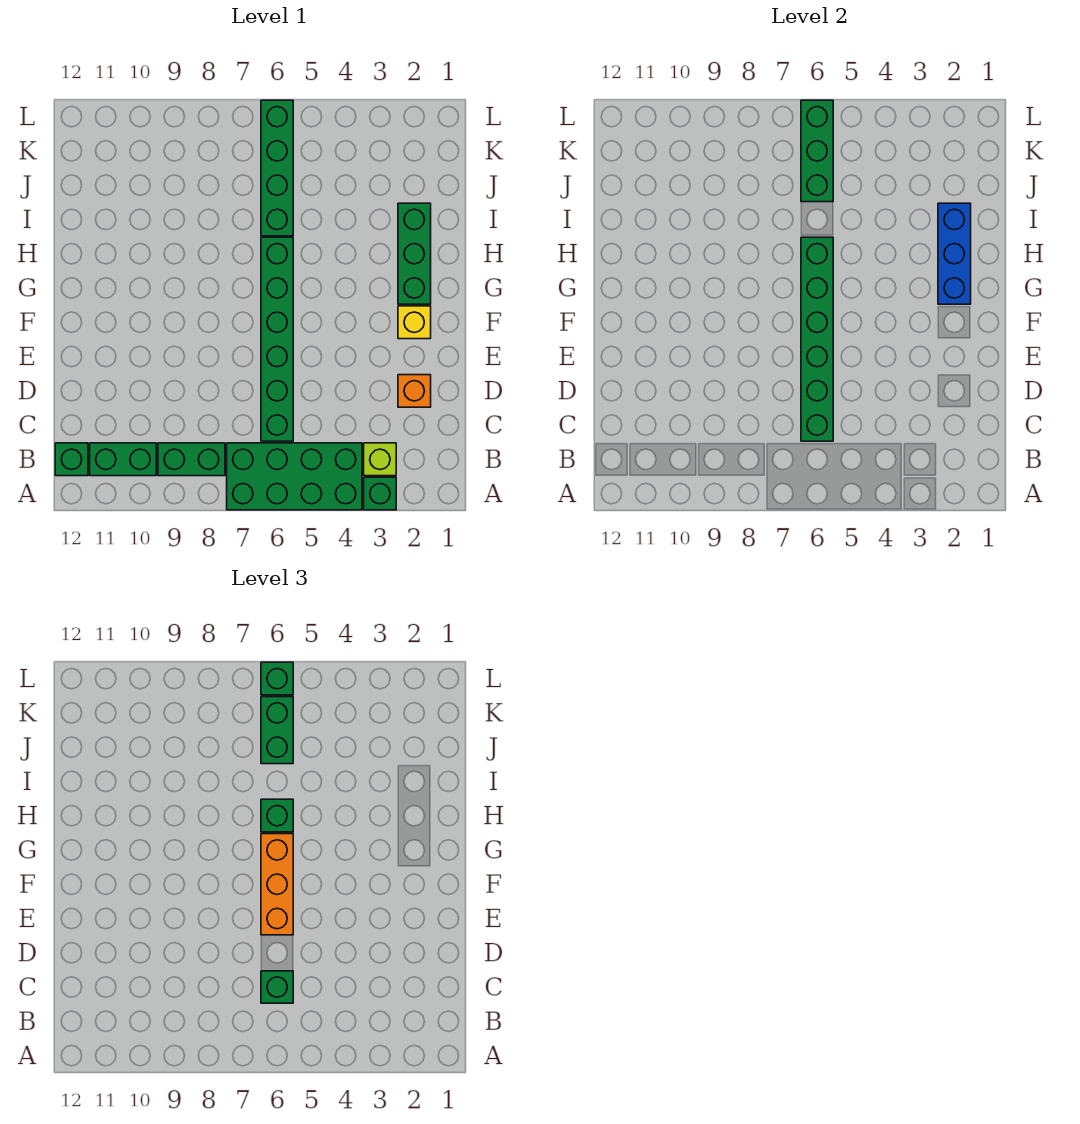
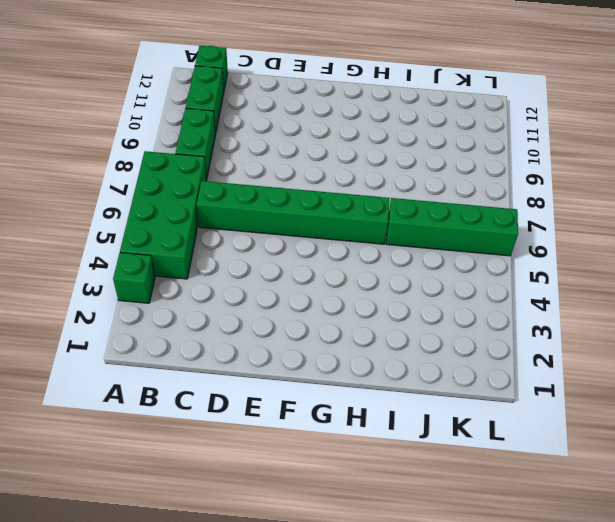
none -> lime 1x1 brick [364,443,396,476]
none -> orange 1x1 brick [398,375,431,407]
none -> yellow 1x1 brick [398,306,431,339]

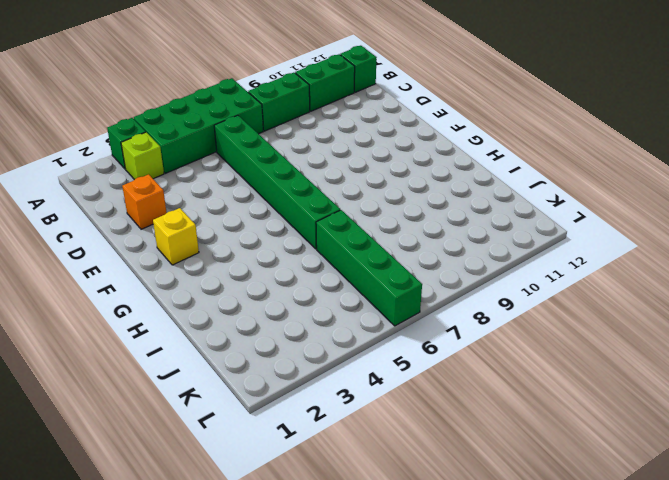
none -> green 1x3 brick [398,203,431,304]
none -> green 1x6 brick [801,237,833,441]
none -> blue 1x3 brick [938,203,971,304]

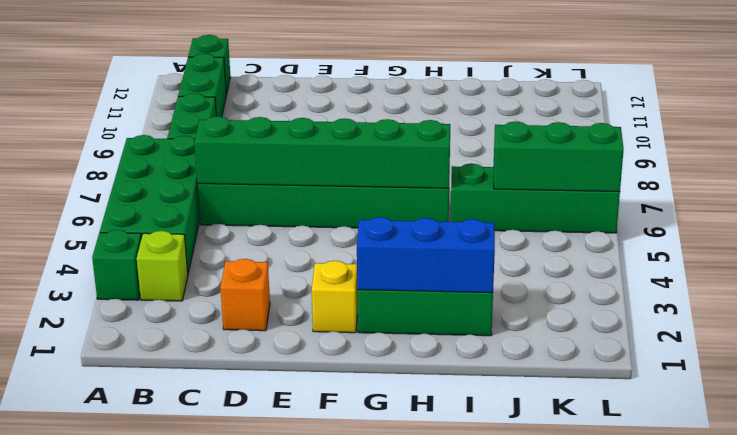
none -> green 1x1 brick [261,971,293,1003]
none -> orange 1x3 brick [261,834,293,935]
none -> green 1x1 brick [261,799,293,832]

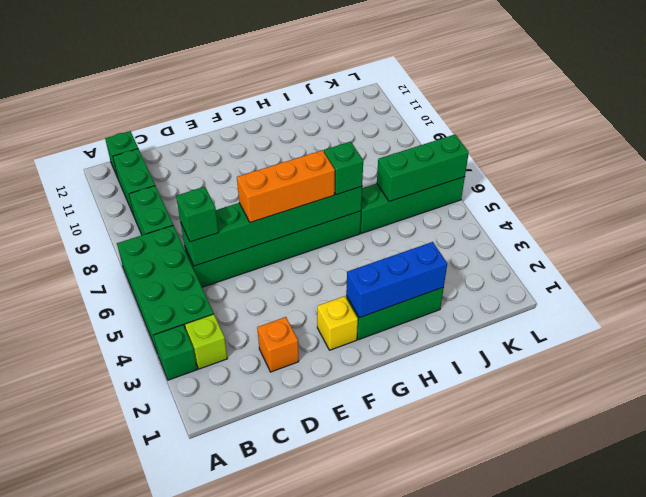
none -> green 1x2 brick [261,697,293,764]
none -> green 1x1 brick [261,662,293,695]

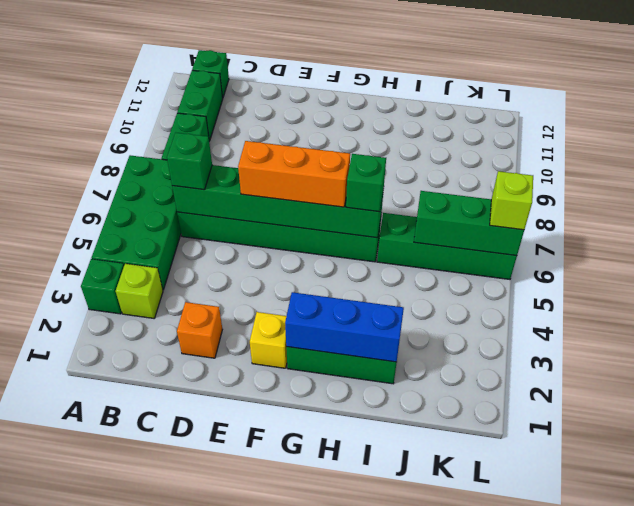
lime 1x1 brick [490,171,533,230] -> green 1x1 brick [261,662,293,695]
none -> green 1x2 brick [261,697,293,764]

